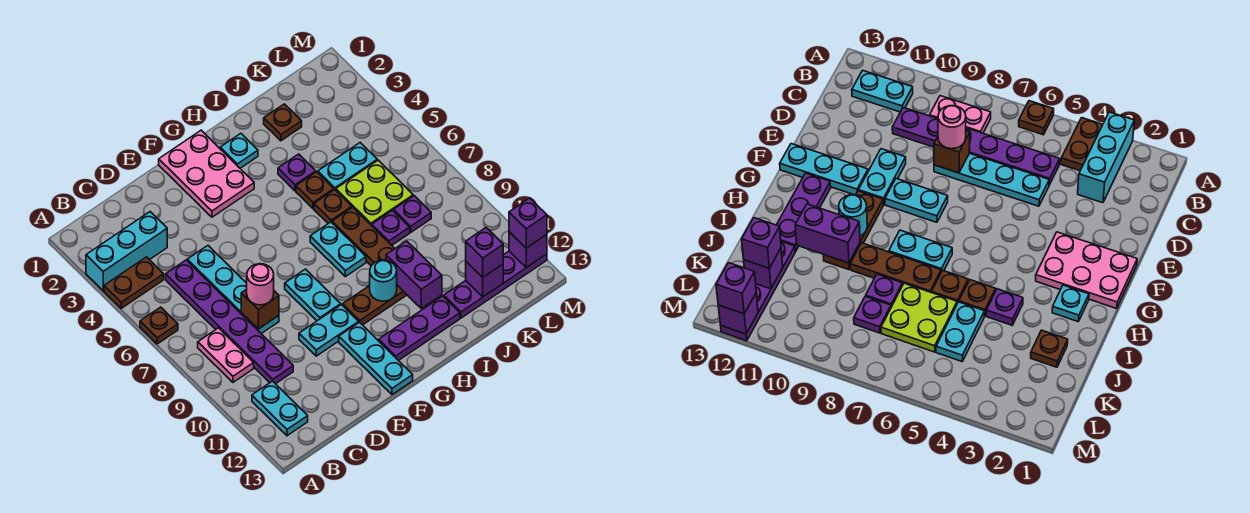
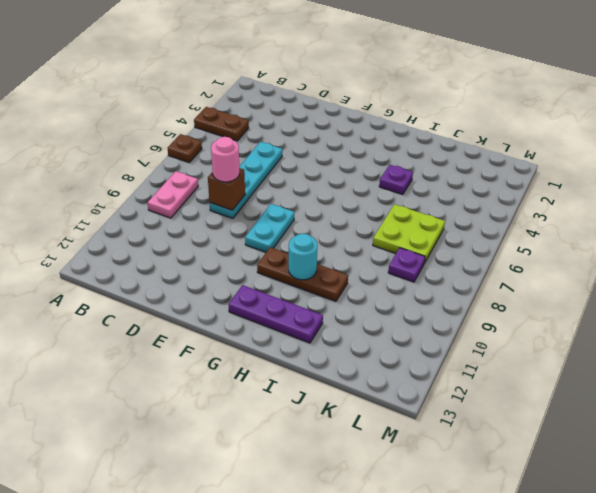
none -> cyan 1x3 brick [86,212,167,291]
none -> cyan 1x2 plate [252,381,308,436]
none -> purple 1x6 plate [166,260,293,384]
none -> cyan 1x2 plate [299,305,359,356]

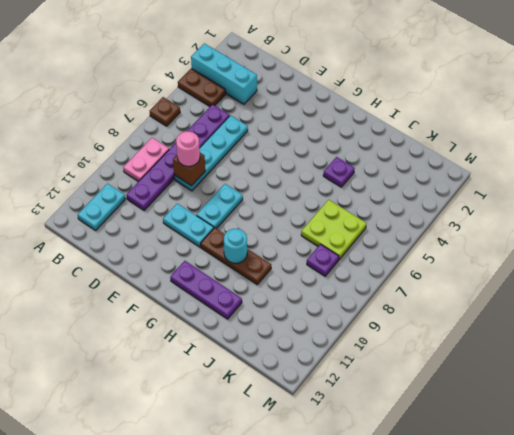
none -> pink 2x3 plate [159,130,254,217]
none -> cyan 1x3 plate [339,322,413,395]
none -> cyan 1x1 plate [220,133,258,168]
none -> cyan 1x2 plate [310,222,366,277]

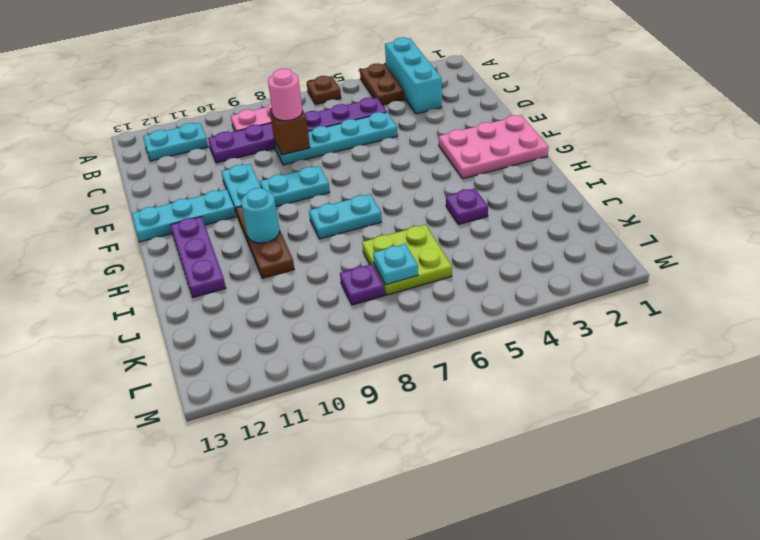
cyan 1x1 plate [373,244,418,285] -> cyan 1x1 plate moved to [220,133,258,168]
none -> brown 1x1 plate [296,172,334,209]
none -> brown 1x1 plate [314,190,352,224]
none -> brown 1x3 plate [332,207,395,266]
none -> brown 1x1 plate [264,104,302,141]

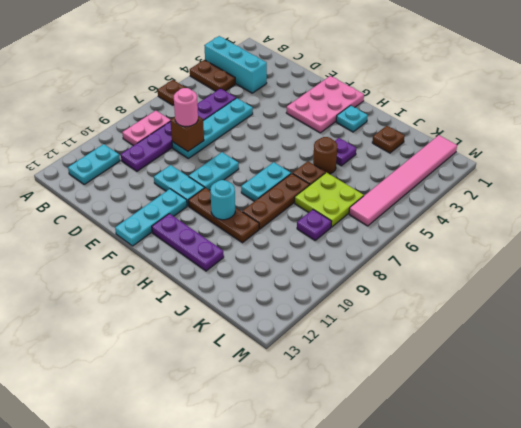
brown 1x1 round brick [313,137,337,174] -> brown 1x1 plate [296,172,334,209]
pink 1x6 tile [349,135,457,226] -> none
none -> cyan 1x2 plate [318,143,377,190]
none -> purple 1x1 plate [372,210,410,245]
none -> purple 1x4 plate [444,251,547,318]
none -> purple 1x2 brick [386,241,442,308]

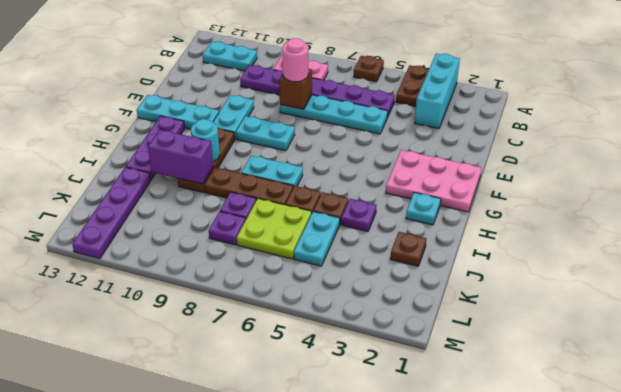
none -> purple 1x1 brick [466,262,503,297]
none -> purple 1x1 brick [509,232,547,268]
none -> purple 1x1 brick [466,228,503,277]
none -> purple 1x1 brick [509,198,547,248]

